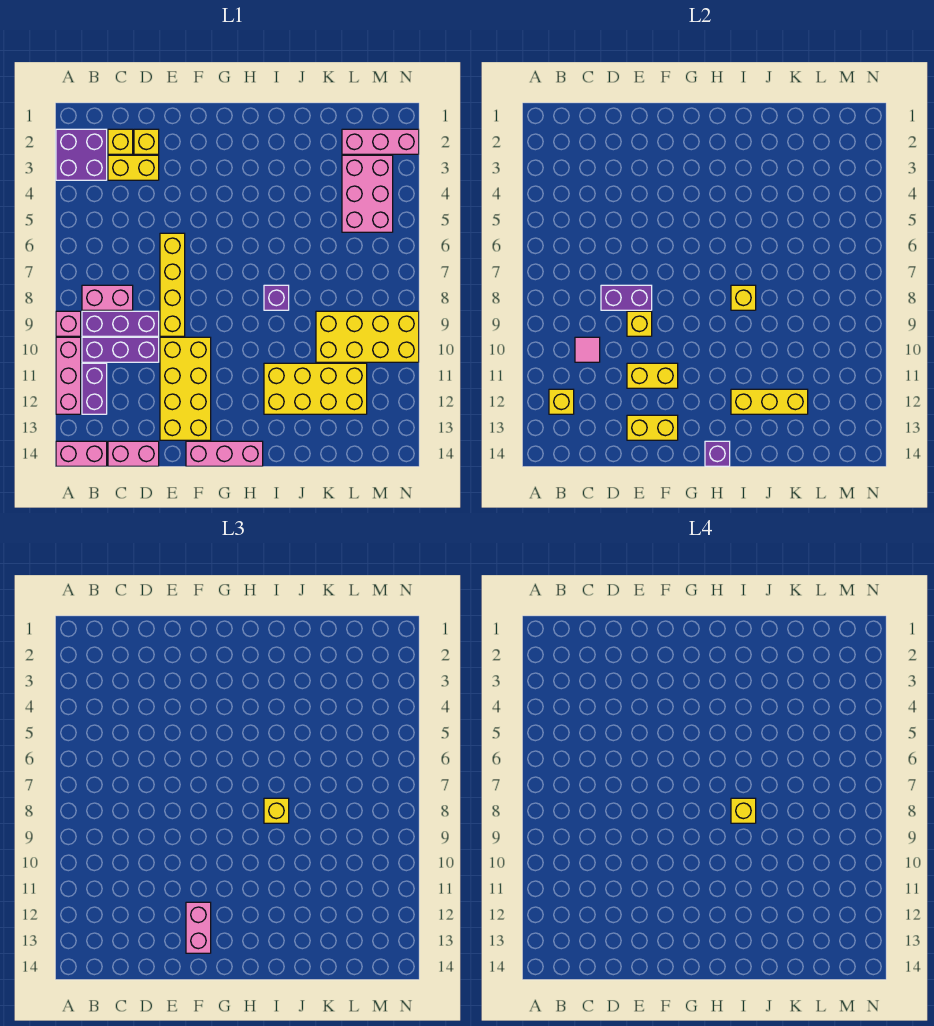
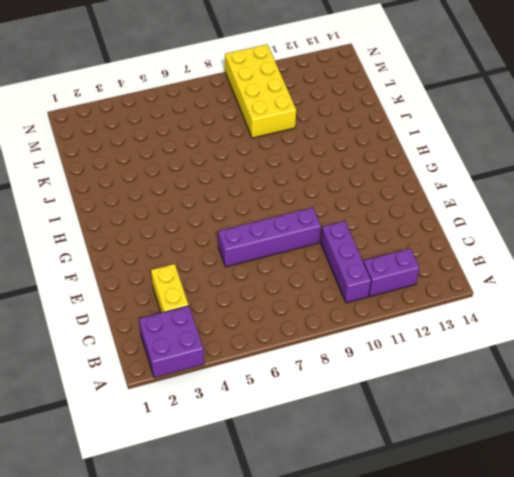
purple 1x4 brick [218,207,321,267] -> yellow 1x4 brick [160,233,185,336]
none -> pink 1x1 brick [56,311,81,336]
none -> pink 1x3 brick [56,337,81,414]
none -> pink 1x2 brick [56,441,107,466]
none -> pink 1x2 brick [82,285,133,310]

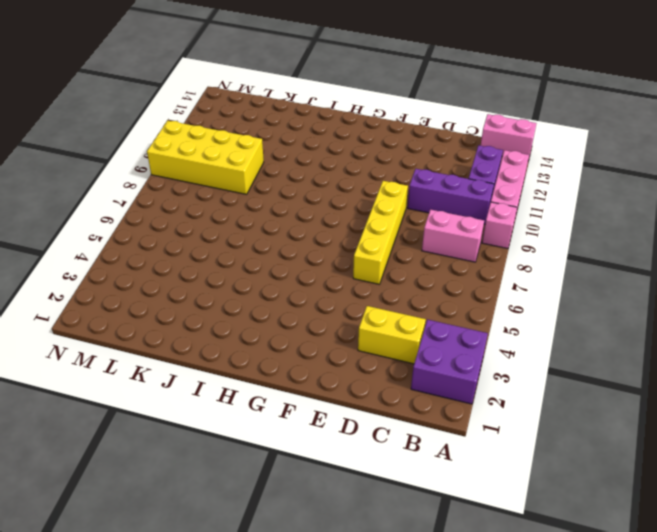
none -> purple 1x3 brick [82,311,159,336]
none -> yellow 1x1 brick [108,129,133,154]
none -> pink 1x2 brick [108,441,159,466]
none -> yellow 1x1 brick [134,129,159,154]

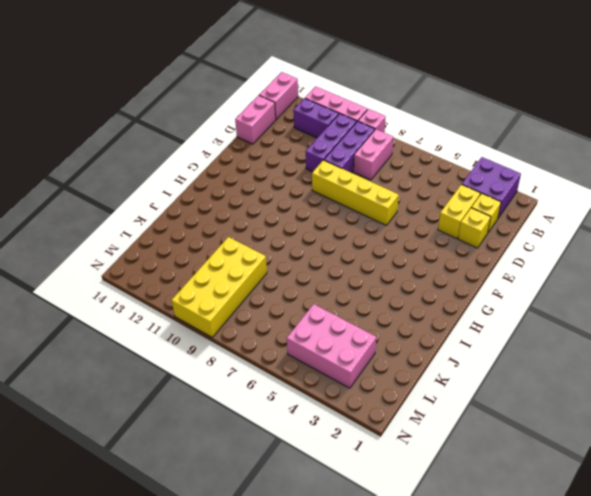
none -> yellow 2x4 brick [160,337,211,440]
none -> pink 1x3 brick [186,441,263,466]
none -> purple 1x1 brick [264,285,289,310]
none -> yellow 2x4 brick [264,363,367,414]

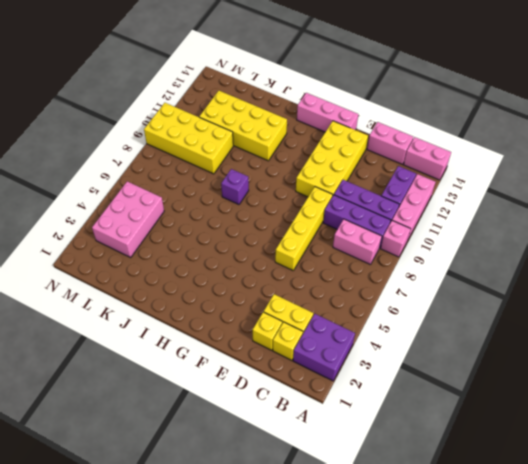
none -> pink 1x3 brick [342,129,419,154]
none -> yellow 1x1 brick [549,389,574,414]
none -> pink 1x1 tile [575,337,600,362]
none -> purple 1x2 brick [601,285,652,310]

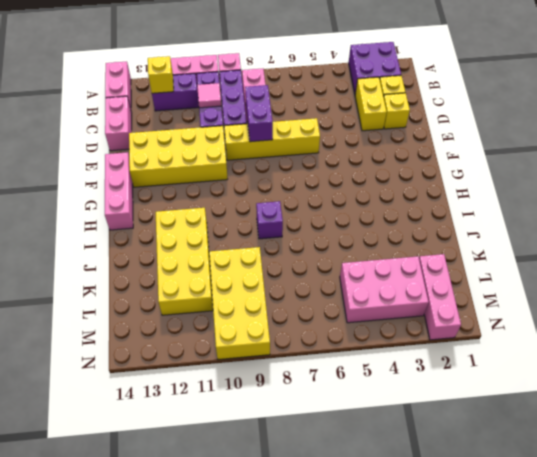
none -> yellow 1x1 brick [627,311,652,336]
none -> yellow 1x2 brick [627,363,678,388]
none -> yellow 1x2 brick [627,415,678,440]
none -> purple 1x1 brick [705,441,730,466]

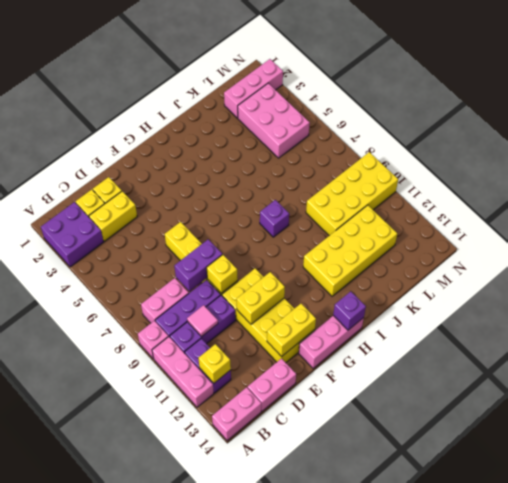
none -> yellow 1x1 brick [731,285,756,310]
none -> yellow 1x3 brick [731,389,808,414]
none -> pink 1x2 brick [186,902,211,953]
none -> yellow 1x1 brick [264,798,289,823]

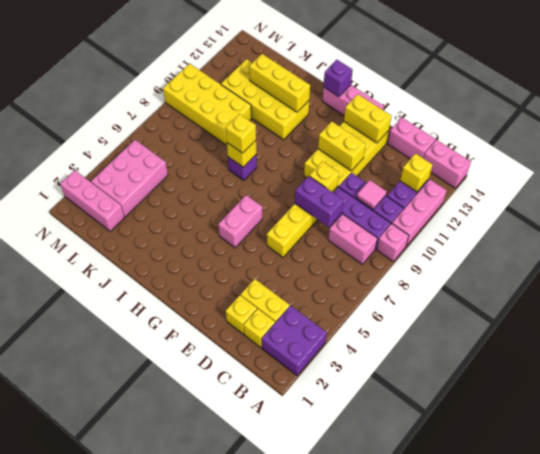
pink 1x2 brick [218,195,262,248] -> pink 1x2 brick moved to [186,902,211,953]
none -> yellow 1x1 brick [731,798,756,823]

